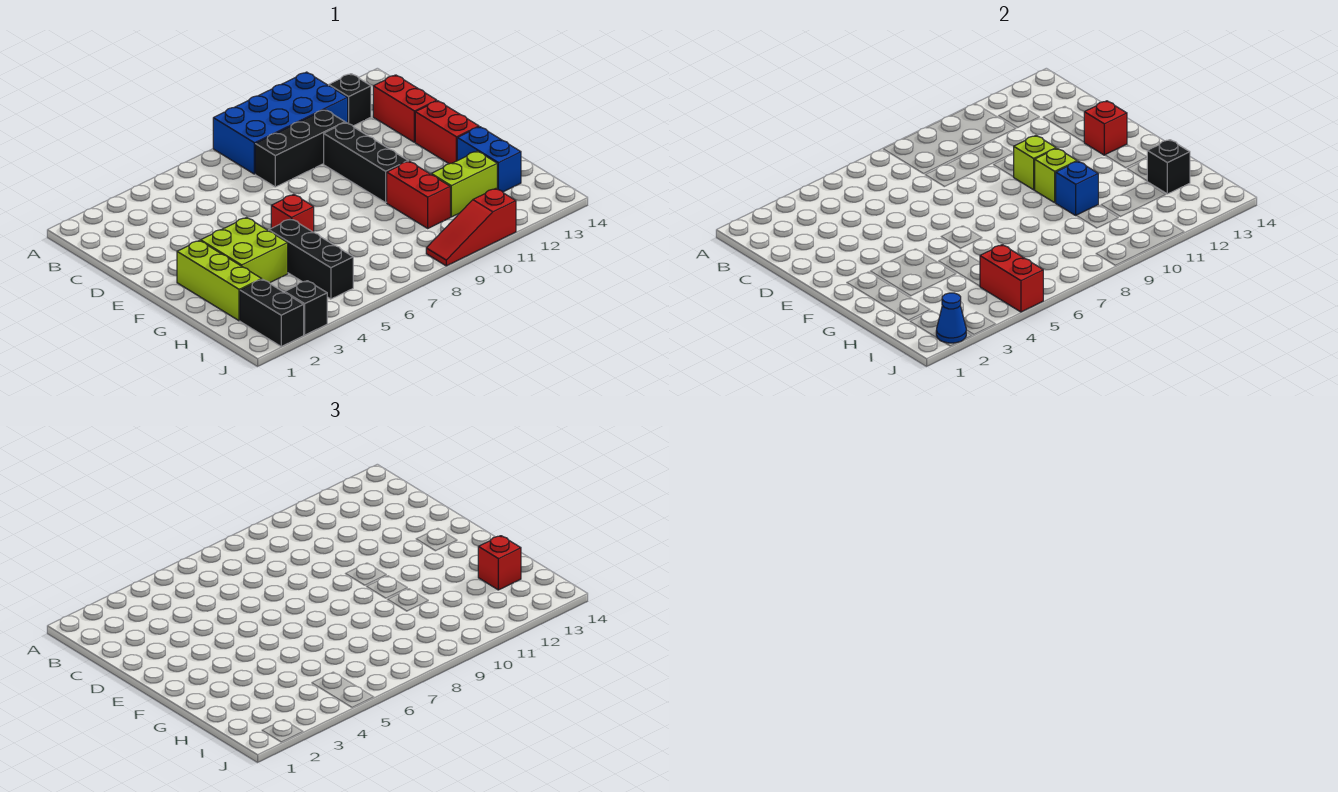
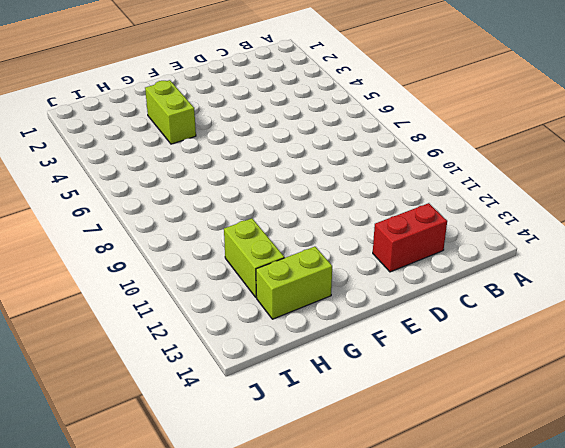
lime 1x2 brick [145,80,196,144] -> lime 2x2 brick [201,217,288,283]
lime 1x2 brick [256,247,332,319] -> blue 1x2 brick [457,127,521,192]
none -> blue 2x4 brick [213,72,348,174]
none -> black 1x1 brick [329,74,371,126]
none -> black 1x3 brick [255,110,345,187]

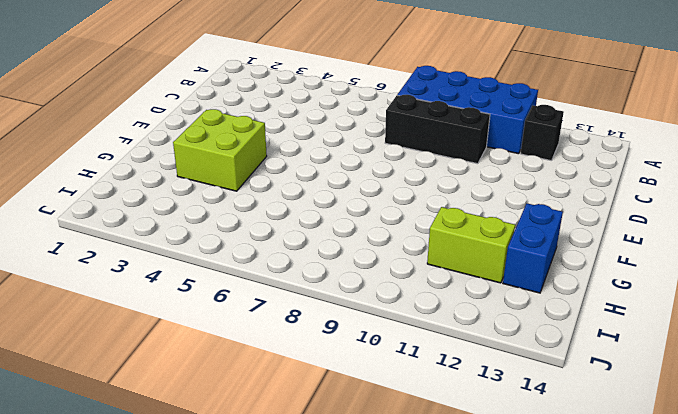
none -> red 1x2 brick [373,75,437,142]
none -> black 1x3 brick [324,123,408,203]
none -> red 1x2 brick [415,101,479,164]

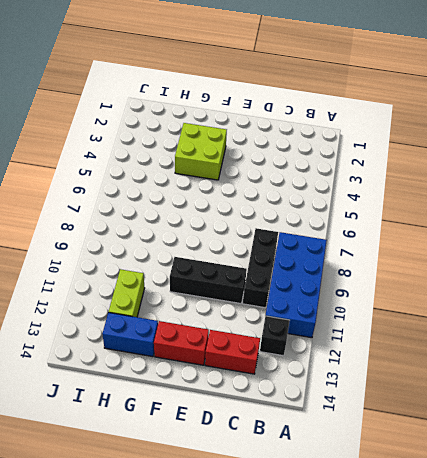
none -> lime 1x3 brick [177,241,262,321]
none -> red 1x1 brick [271,194,314,232]
none -> black 1x3 brick [269,219,353,299]

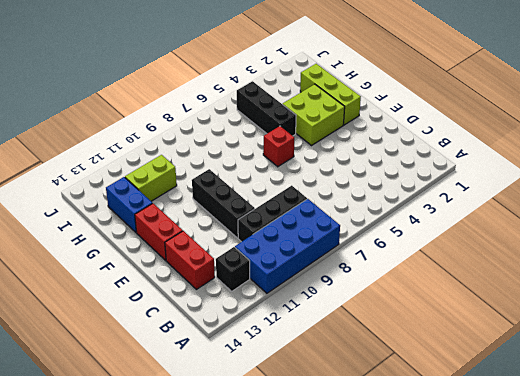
none -> red 1x2 brick [387,161,450,228]
none -> black 1x2 brick [240,279,304,346]
none -> black 1x1 brick [285,281,327,335]

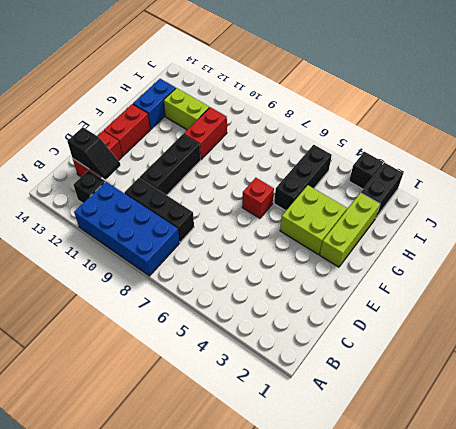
black 1x2 slope [67,127,120,180] -> none
none -> red 1x3 slope [426,189,516,266]
none -> lime 1x1 brick [1014,136,1056,190]
none -> red 1x1 brick [1084,101,1127,155]

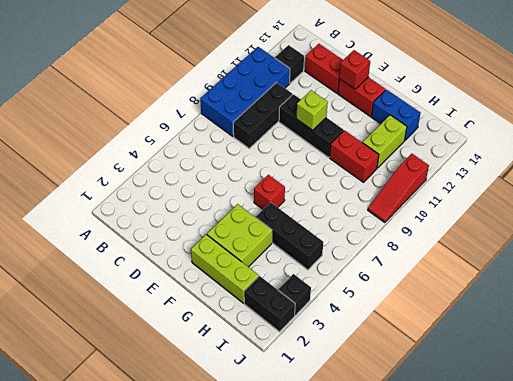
none -> lime 1x1 brick [1034,148,1077,203]
none -> blue 1x1 brick [1056,161,1098,215]
none -> black 1x1 brick [1147,140,1190,194]

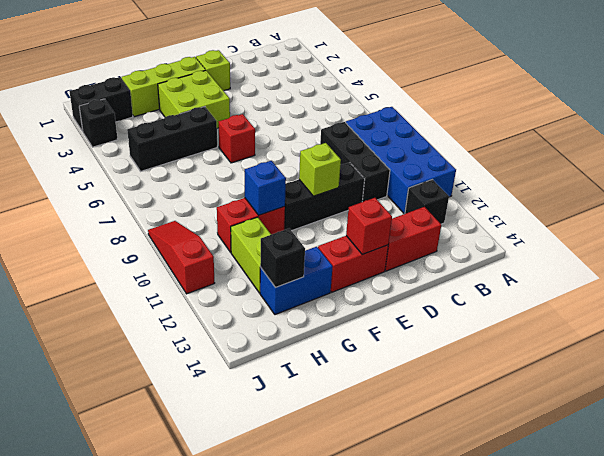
lime 1x1 brick [196,50,230,91] -> lime 1x1 brick moved to [1034,148,1077,203]
none -> red 1x2 brick [980,245,1043,312]
none -> blue 1x1 cone [936,293,966,343]
none -> red 1x1 brick [478,536,521,590]

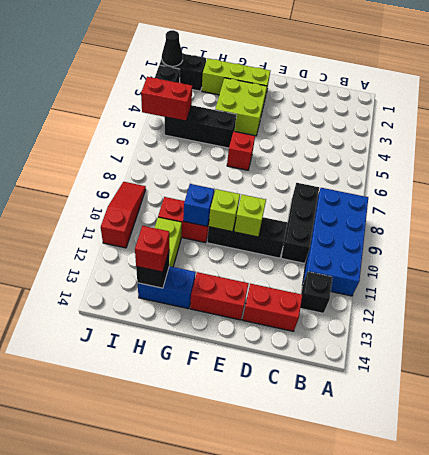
black 1x1 cone [162,30,183,66] -> blue 1x1 cone [936,293,966,343]
none -> red 1x1 brick [1084,101,1127,155]

